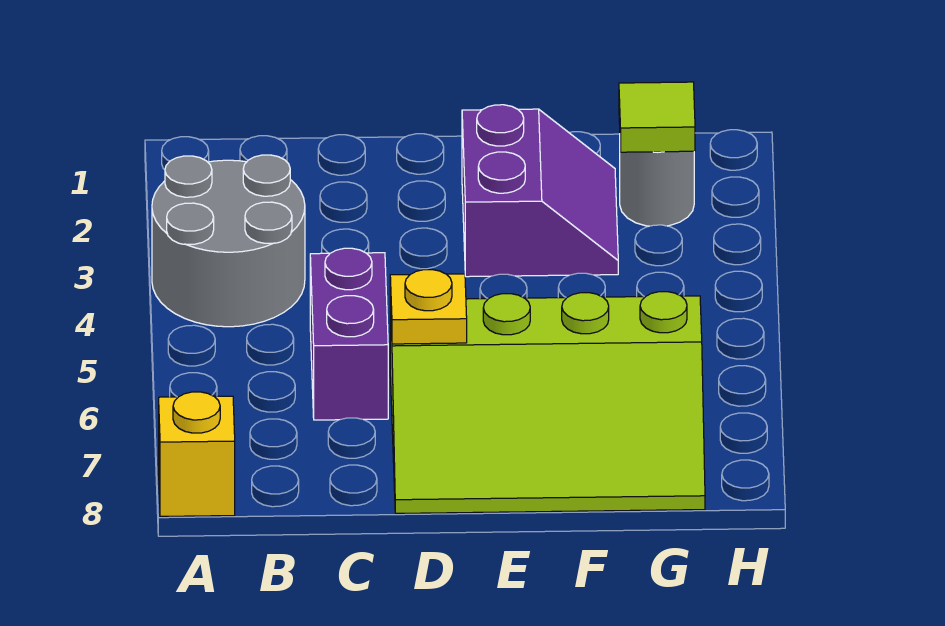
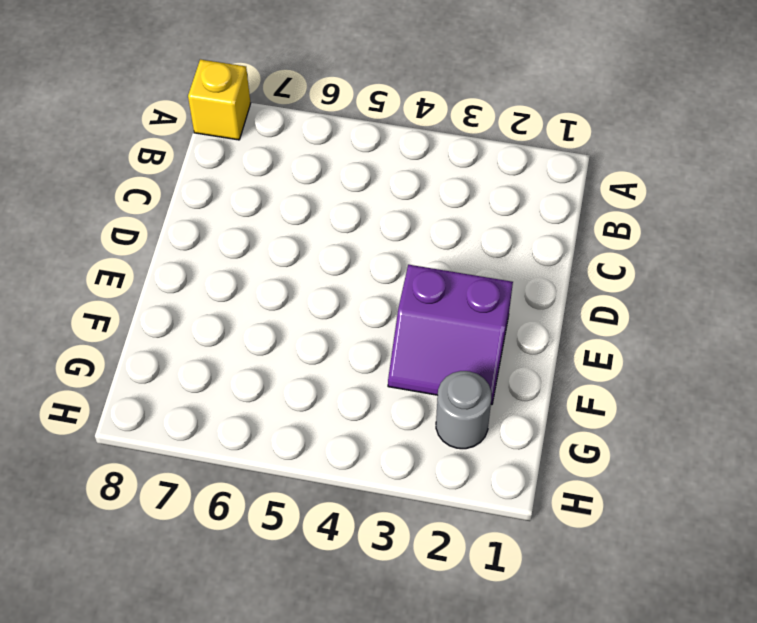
none -> grey 2x2 round brick [152,155,305,327]
none -> purple 1x2 brick [310,248,388,420]

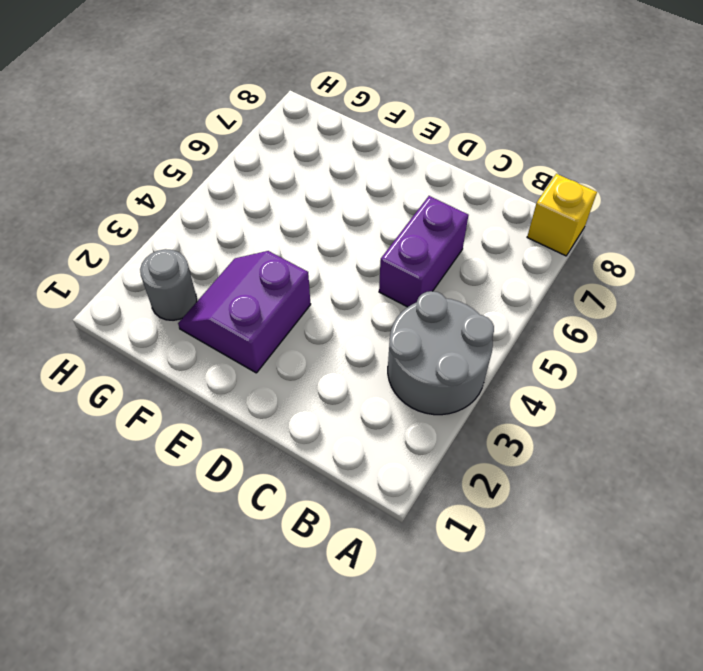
none -> lime 3x4 slope [390,292,705,513]
none -> yellow 1x1 plate [390,270,467,344]

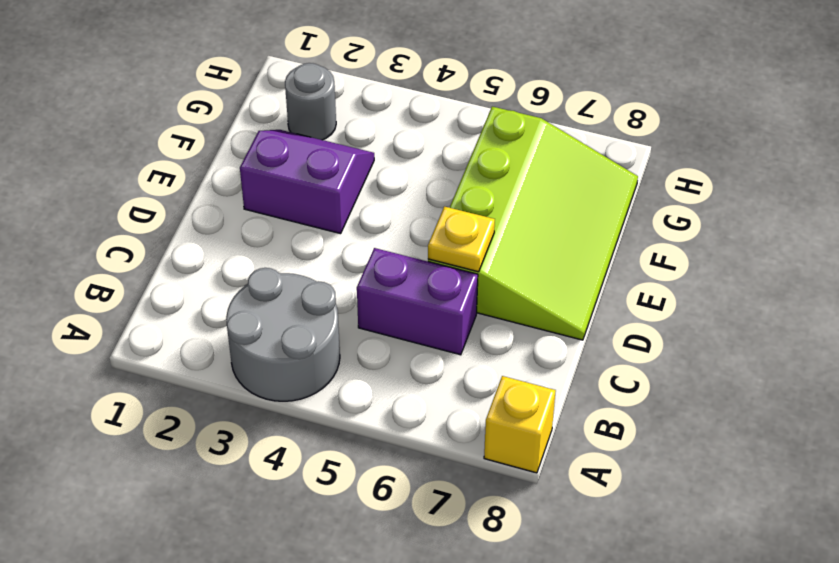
none -> lime 1x1 tile [619,82,695,152]

